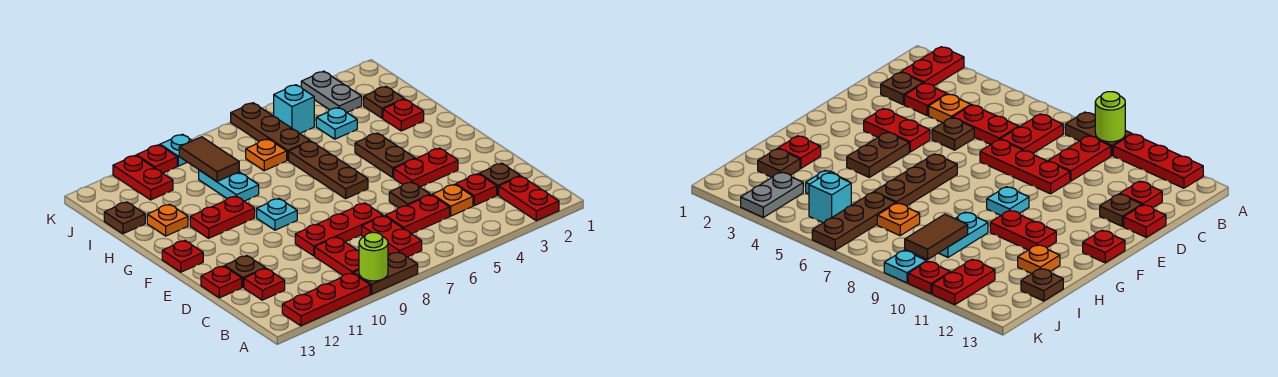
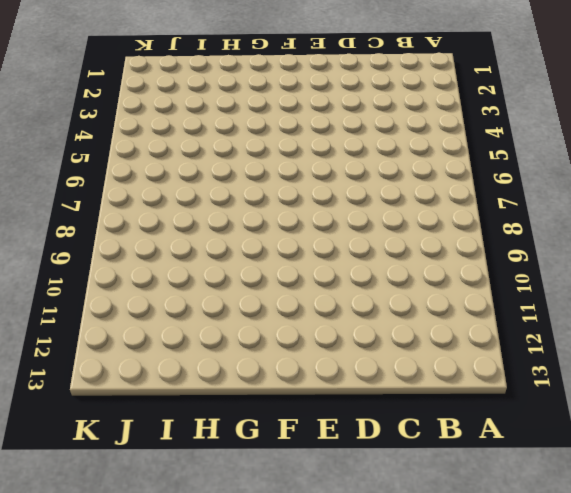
none -> red 1x2 plate [499,176,559,221]
none -> brown 1x2 plate [353,252,418,294]
none -> red 1x3 plate [282,273,370,326]
none -> red 1x2 plate [362,216,422,257]

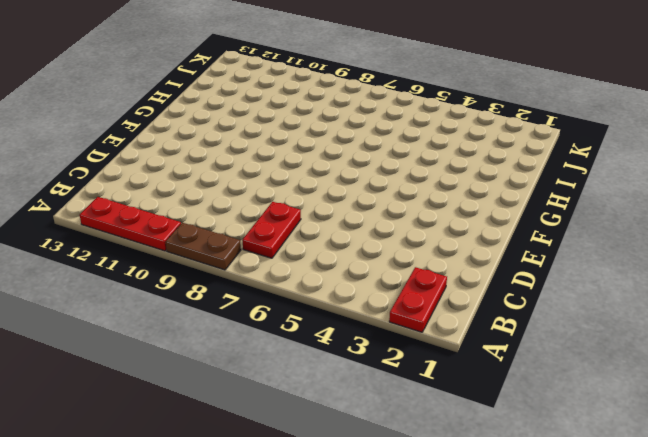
none -> red 1x2 plate [315,237,359,275]
none -> brown 1x1 plate [479,163,520,195]
none -> red 1x1 plate [456,174,497,206]
none -> orange 1x1 plate [432,184,473,216]

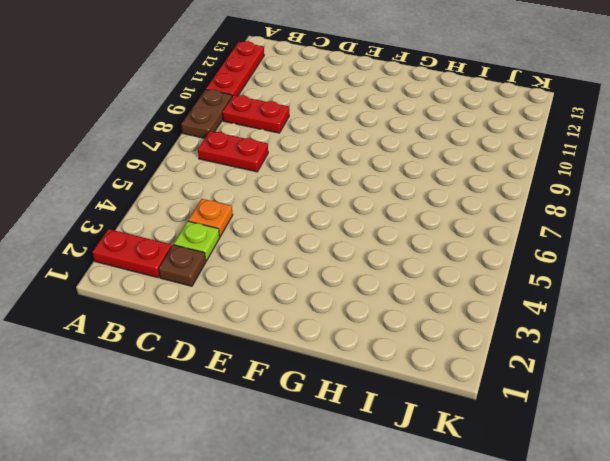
lime 1x1 plate [174,221,219,261] -> red 1x1 plate [456,174,497,206]
none -> red 1x2 plate [385,195,450,234]
none -> red 1x1 plate [244,268,285,300]
none -> brown 1x1 plate [389,182,430,208]
none -> red 1x3 plate [295,203,383,256]

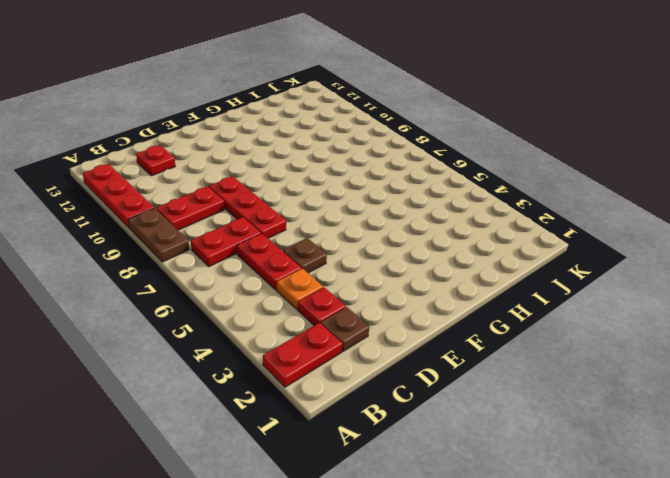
none -> brown 1x1 plate [225,256,265,287]
none -> red 1x1 plate [201,266,242,298]
none -> red 1x2 plate [394,148,458,187]
none -> brown 1x2 plate [355,133,415,178]

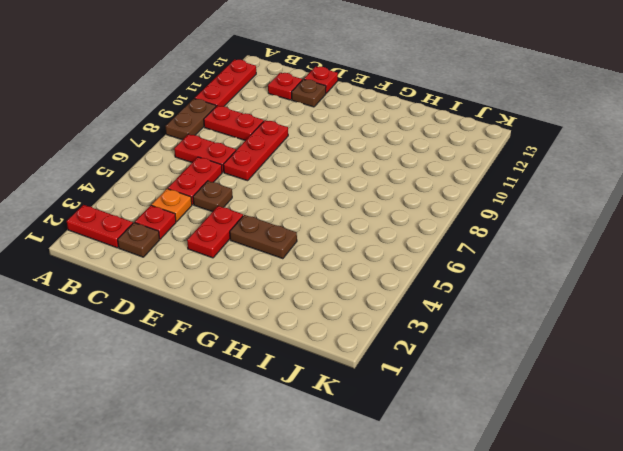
none -> brown 1x3 plate [289,141,368,199]
none -> cyan 1x1 plate [257,198,297,230]
none -> red 1x1 plate [162,240,203,272]
none -> red 1x2 plate [190,196,255,238]

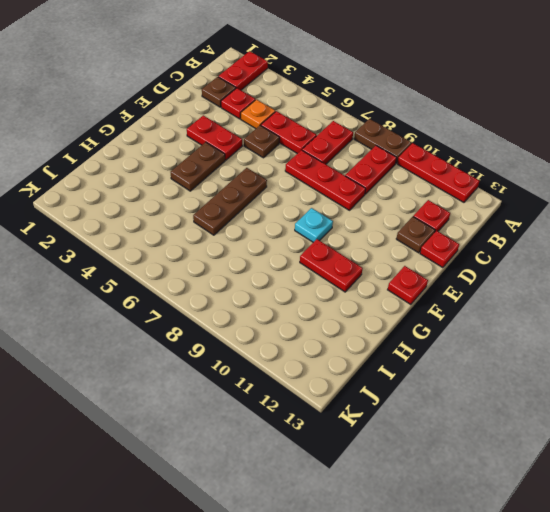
none -> red 1x1 plate [383,99,424,131]
none -> cyan 1x2 plate [199,170,259,201]
none -> orange 1x1 plate [147,204,188,236]
none -> brown 1x1 plate [364,86,404,118]

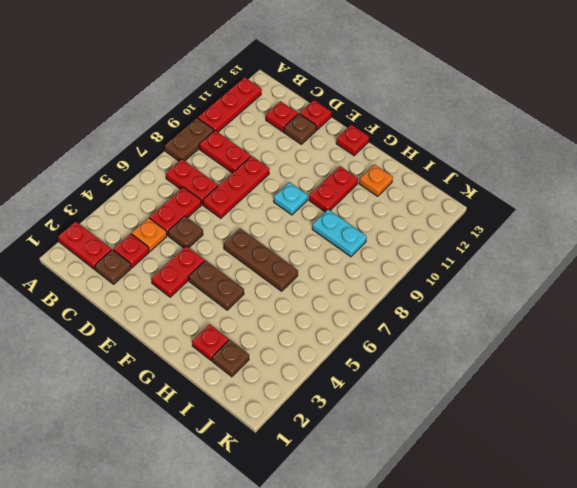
none -> cyan 1x1 plate [316,107,357,139]
none -> brown 1x3 plate [231,103,310,160]
none -> orange 1x1 plate [246,139,287,171]
none -> brown 1x1 plate [104,202,145,234]

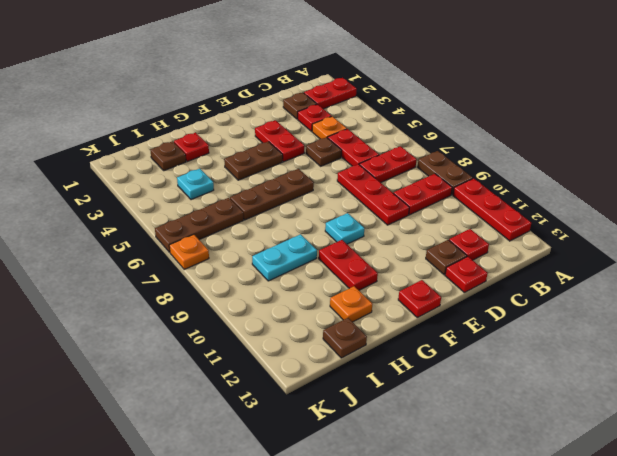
orange 1x1 plate [169,234,209,269] -> orange 1x1 plate moved to [246,139,287,171]
none -> grey 1x2 plate [301,71,362,112]
none -> cyan 1x1 brick [274,85,314,133]
none -> red 1x2 plate [113,155,173,200]
none -> cyan 1x1 plate [160,134,192,166]

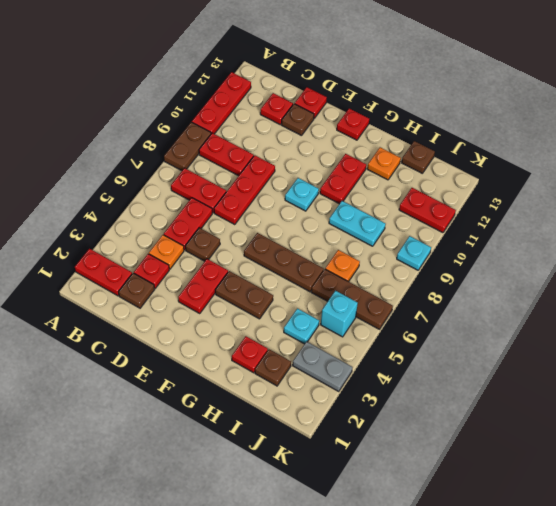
none -> red 1x1 plate [137,145,177,173]
none -> lime 1x1 round brick [359,232,388,281]
none -> brown 1x2 tile [179,137,239,182]

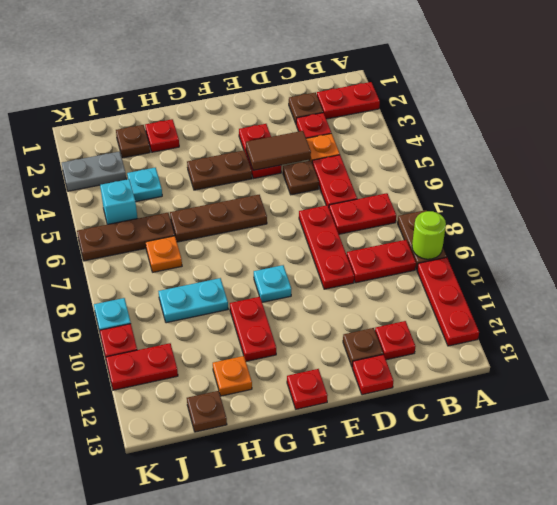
brown 1x2 tile [246,131,311,170] -> brown 1x2 tile moved to [179,137,239,182]

